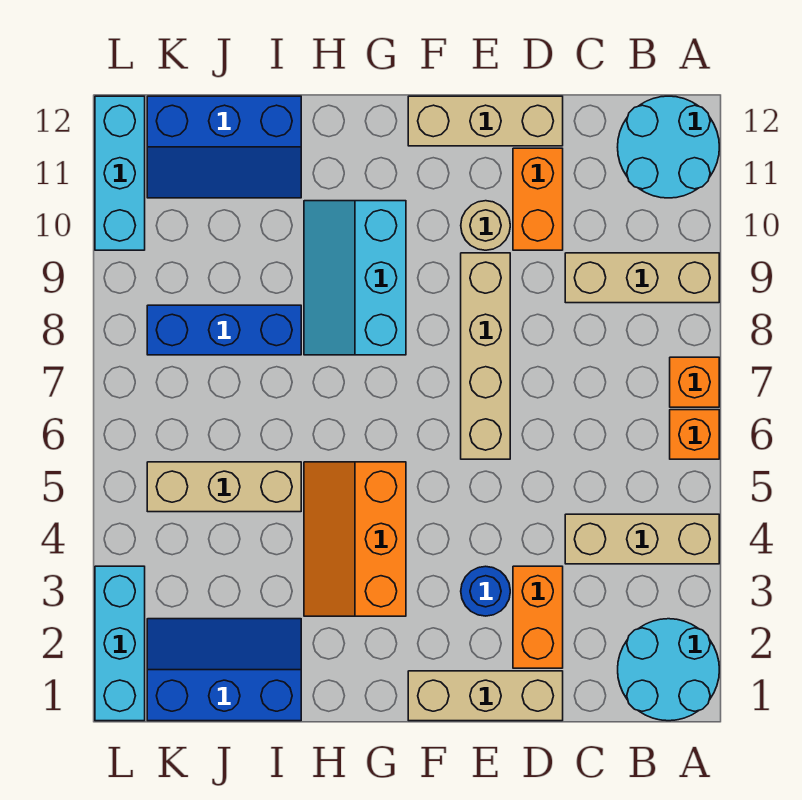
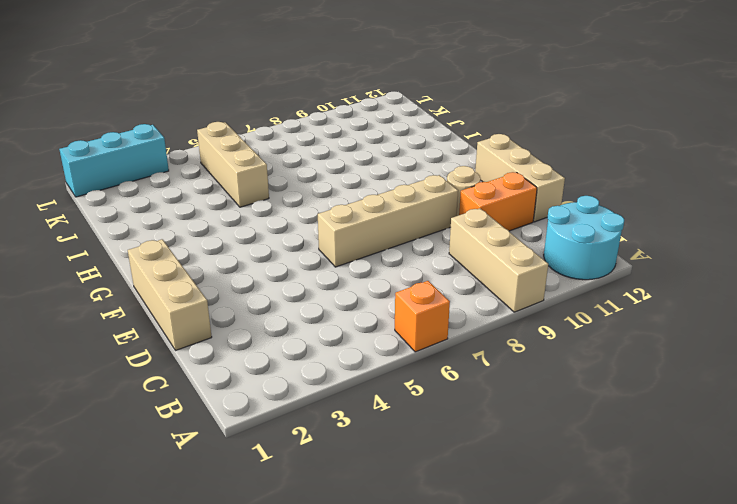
none -> cyan 2x2 round brick [618,619,719,721]
none -> tan 1x3 brick [565,514,719,564]
none -> orange 1x1 brick [670,357,719,407]

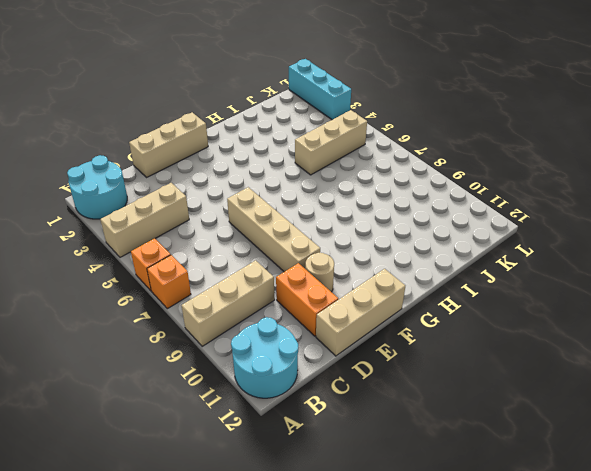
none -> orange 1x2 brick [513,566,563,668]
none -> blue 1x1 round brick [461,566,510,616]
none -> orange 2x3 slope [304,462,406,616]

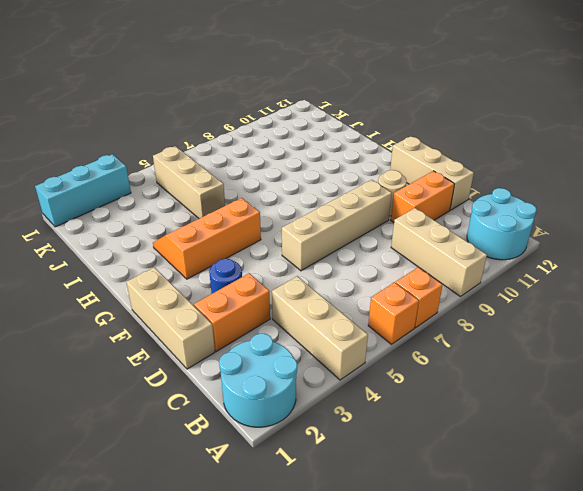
none -> cyan 2x3 slope [304,201,406,355]
none -> blue 2x3 slope [147,619,301,721]
none -> blue 1x3 brick [147,305,301,355]

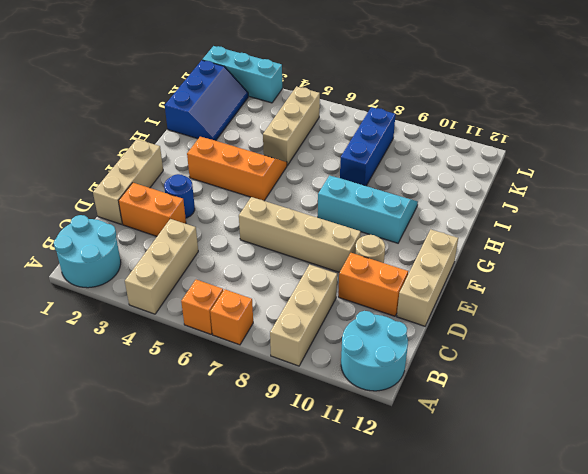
none -> blue 2x3 slope [147,96,301,198]
none -> cyan 1x3 brick [95,96,145,250]

